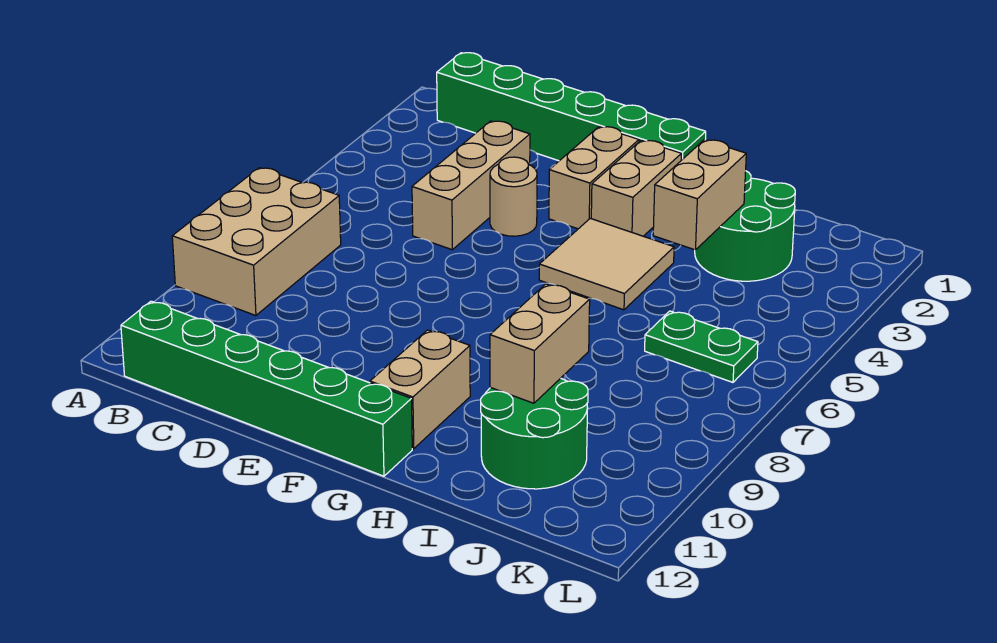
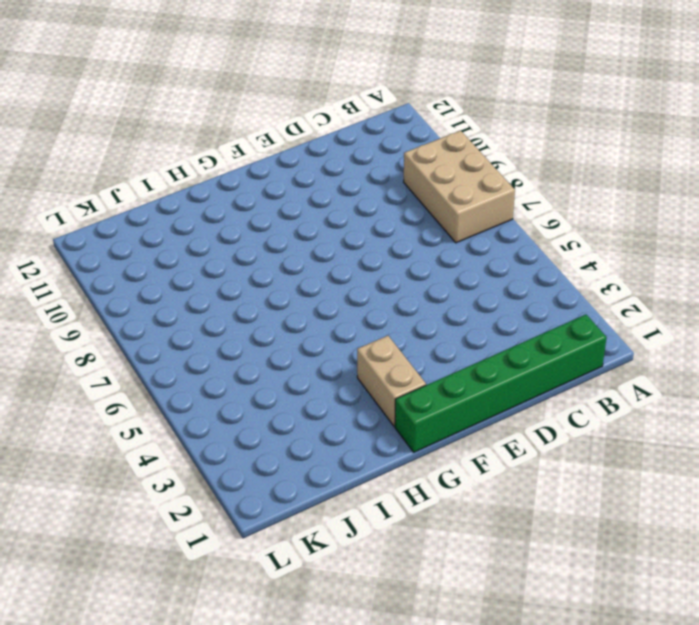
none -> green 1x6 brick [121,301,412,476]
none -> tan 1x3 brick [412,121,530,250]
none -> tan 1x1 round brick [490,157,537,236]

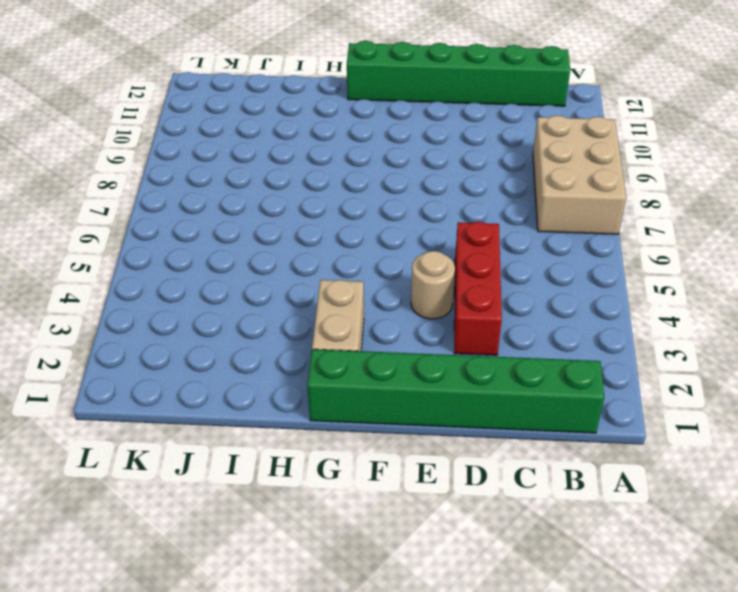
red 1x3 brick [454,222,502,355] -> tan 1x3 brick [412,121,530,250]
none -> tan 1x2 brick [549,127,639,229]
none -> tan 2x2 tile [539,218,674,310]
none -> tan 1x2 brick [370,330,470,449]

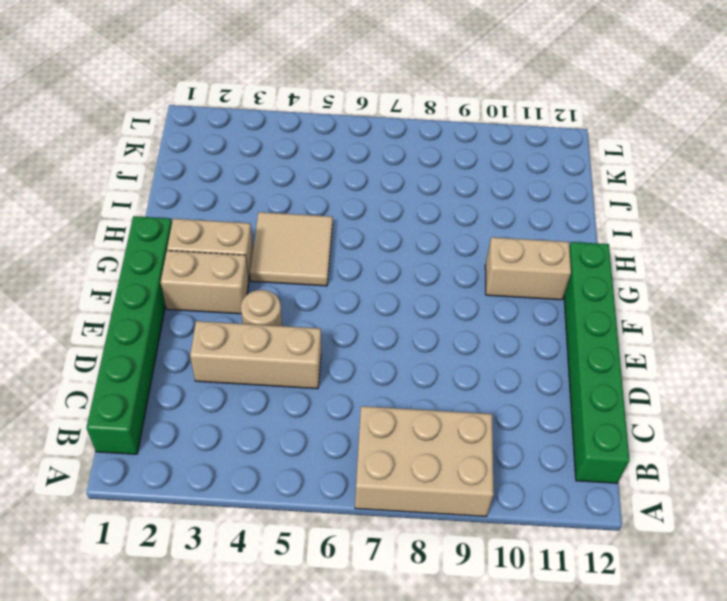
none -> green 2x2 round brick [695,171,795,281]
none -> green 2x2 round brick [481,378,588,489]
none -> green 1x2 plate [645,311,758,382]

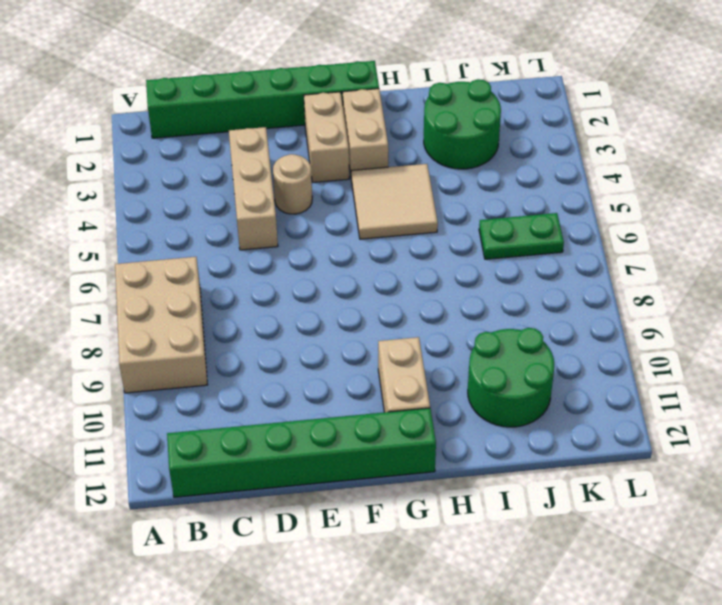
none -> tan 1x2 brick [653,140,746,250]
none -> tan 1x2 brick [490,284,590,403]

